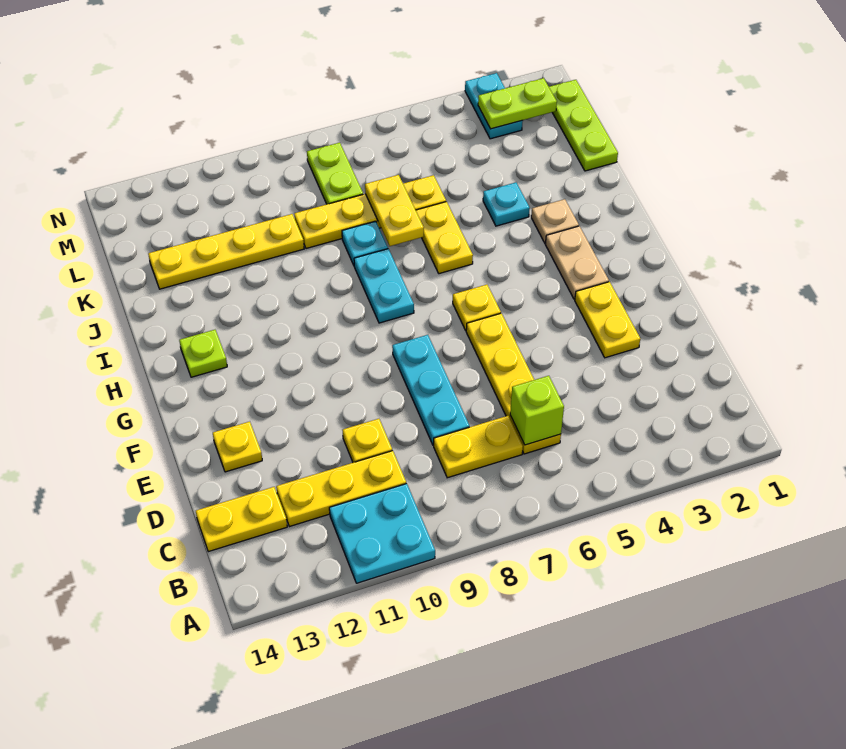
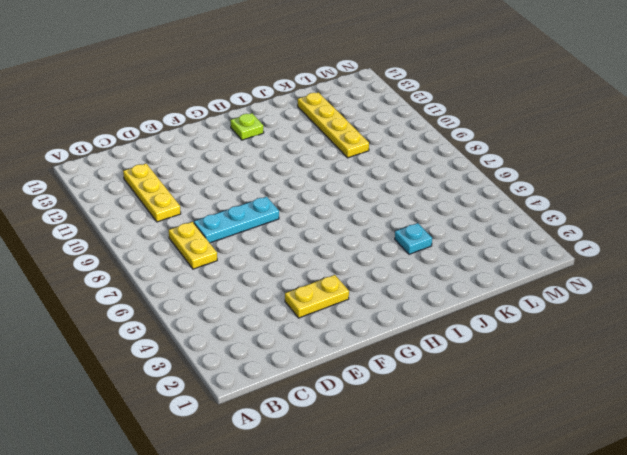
none -> cyan 2x2 plate [329,484,435,583]
none -> yellow 1x4 plate [466,313,561,454]
none -> yellow 1x2 plate [196,487,287,552]

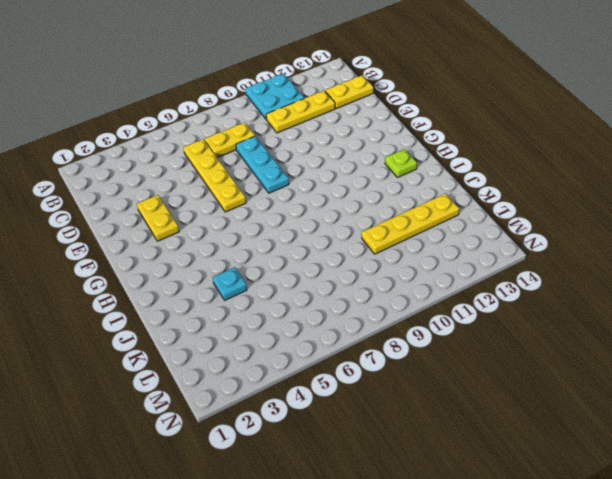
none -> yellow 1x1 plate [343,419,392,463]
none -> yellow 1x1 plate [213,422,262,472]
none -> tan 1x2 plate [545,226,609,299]

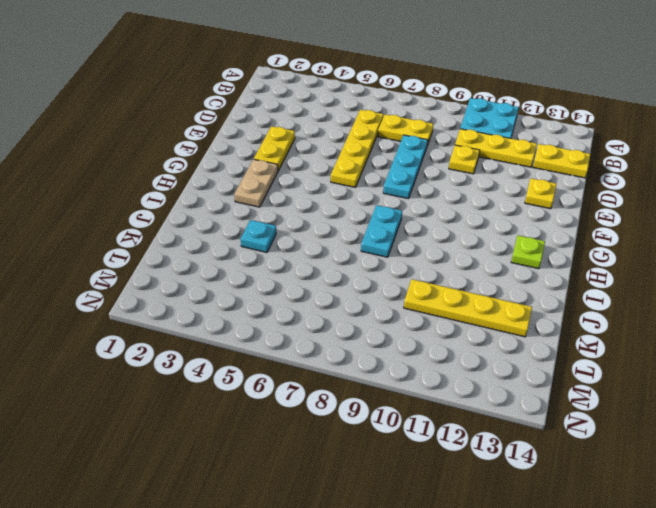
none -> yellow 1x1 plate [453,285,501,330]
none -> tan 1x1 plate [531,199,579,243]
none -> yellow 1x2 plate [416,202,473,274]

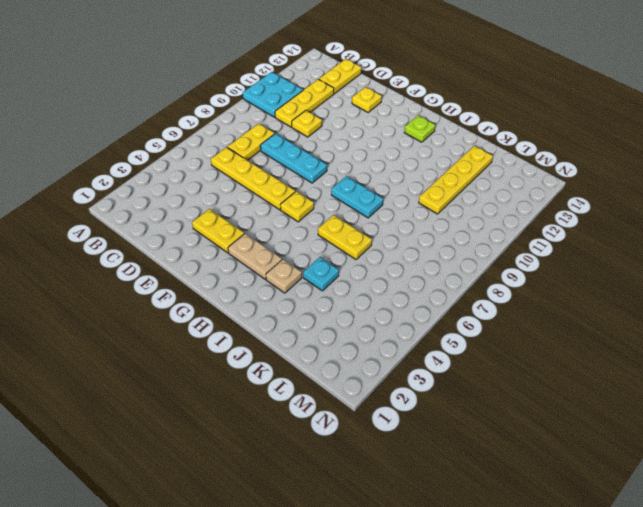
none -> cyan 1x1 plate [342,221,388,265]
none -> lime 1x3 plate [549,80,618,171]
none -> yellow 1x4 plate [294,175,446,249]

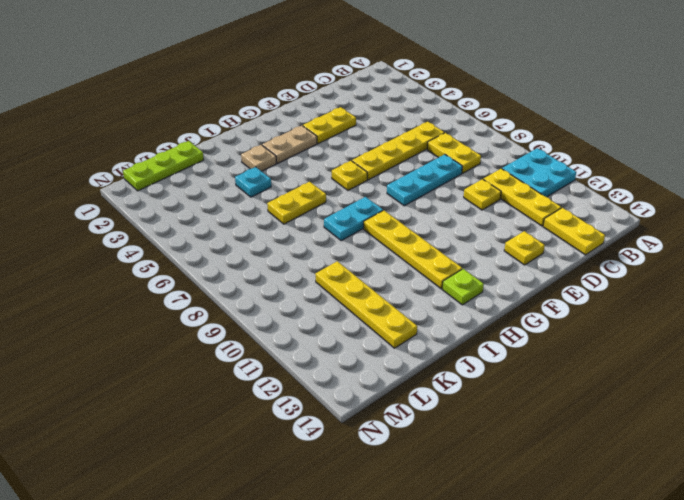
yellow 1x4 plate [364,210,462,289] -> yellow 1x4 plate moved to [294,175,446,249]
none -> cyan 1x1 plate [342,221,388,265]
none -> lime 1x2 plate [307,143,363,204]
none -> cyan 1x2 plate [465,73,523,139]

